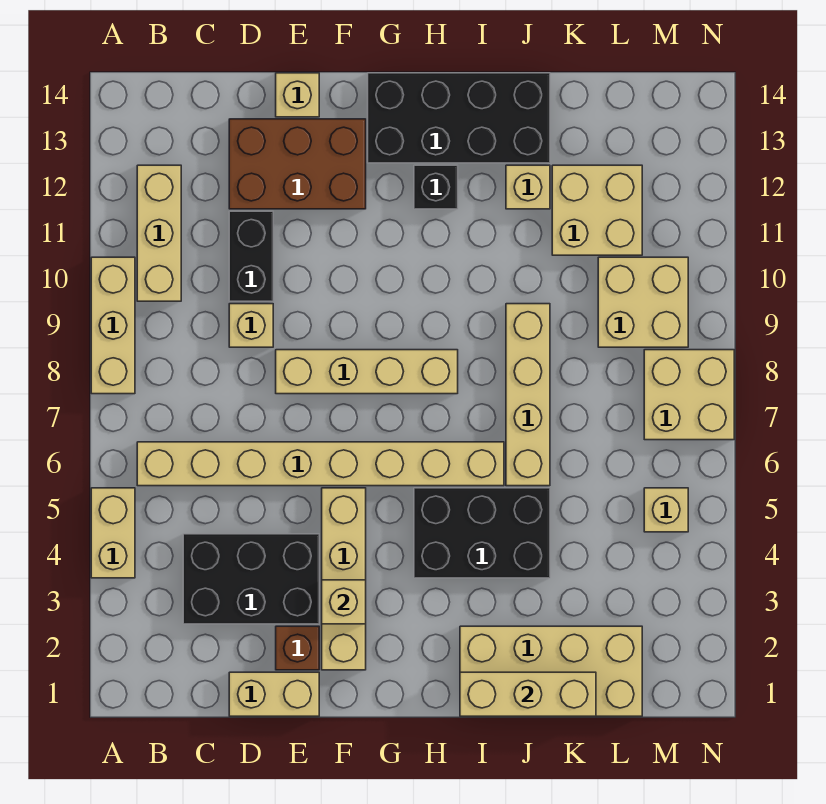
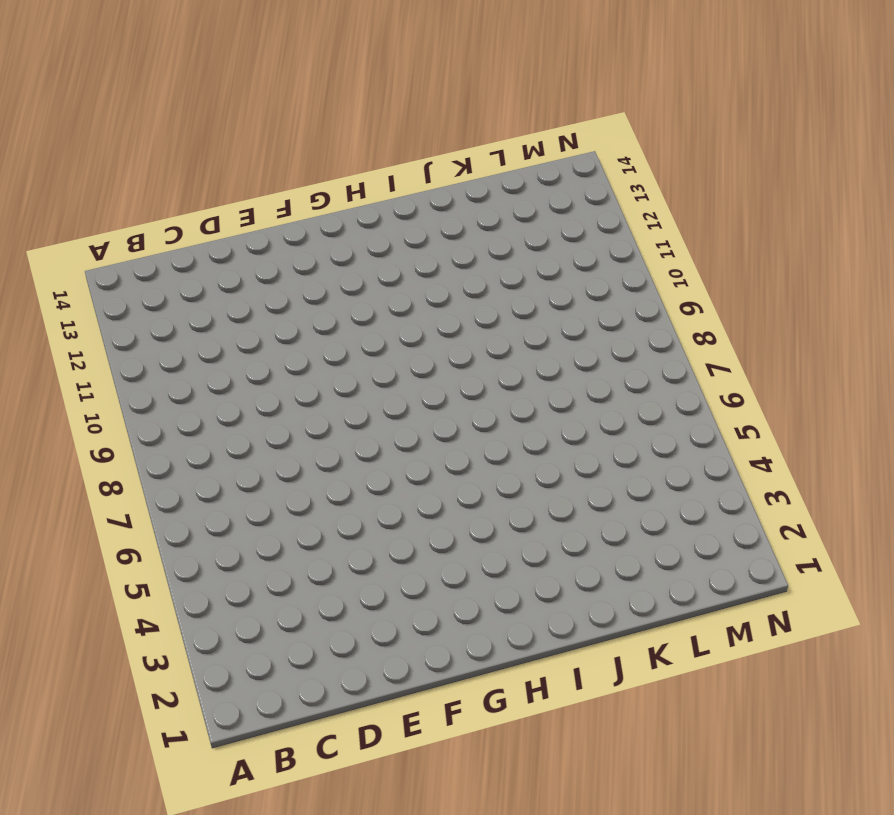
none -> tan 1x2 brick [91,488,135,578]
none -> tan 1x3 brick [91,257,135,394]
none -> tan 1x8 brick [137,442,504,486]

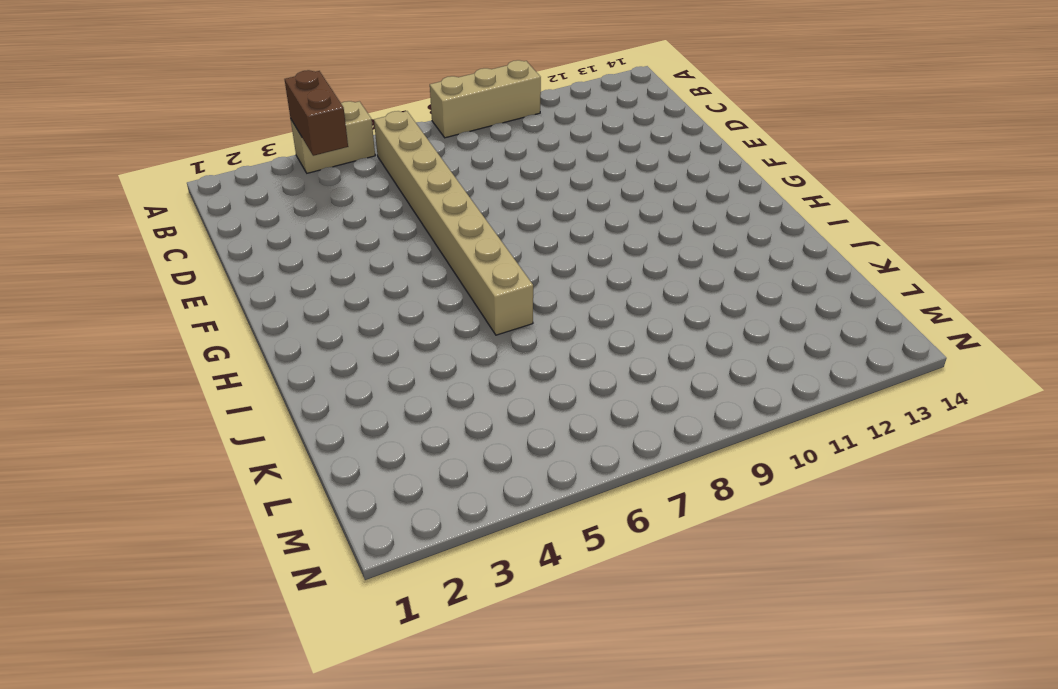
brown 1x2 brick [285,70,348,156] -> none
none -> tan 1x3 brick [137,165,181,301]
none -> black 2x3 brick [183,534,319,624]
none -> tan 1x2 brick [229,672,319,716]

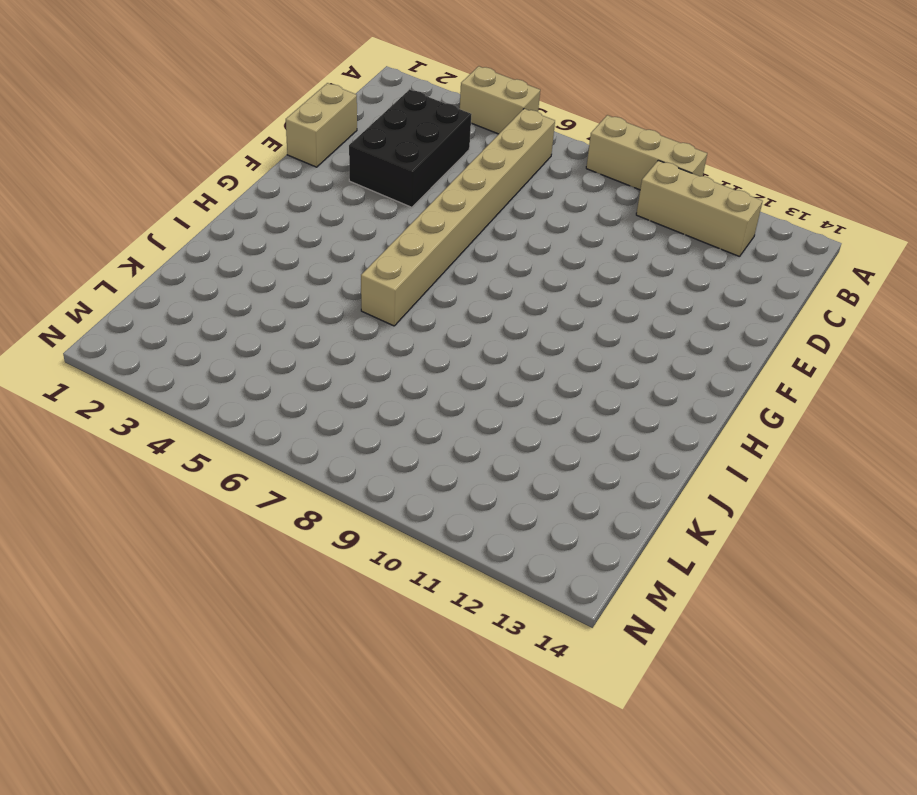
none -> tan 1x1 brick [229,304,273,347]
none -> black 1x2 brick [229,211,273,301]
none -> brown 2x3 brick [229,119,366,209]

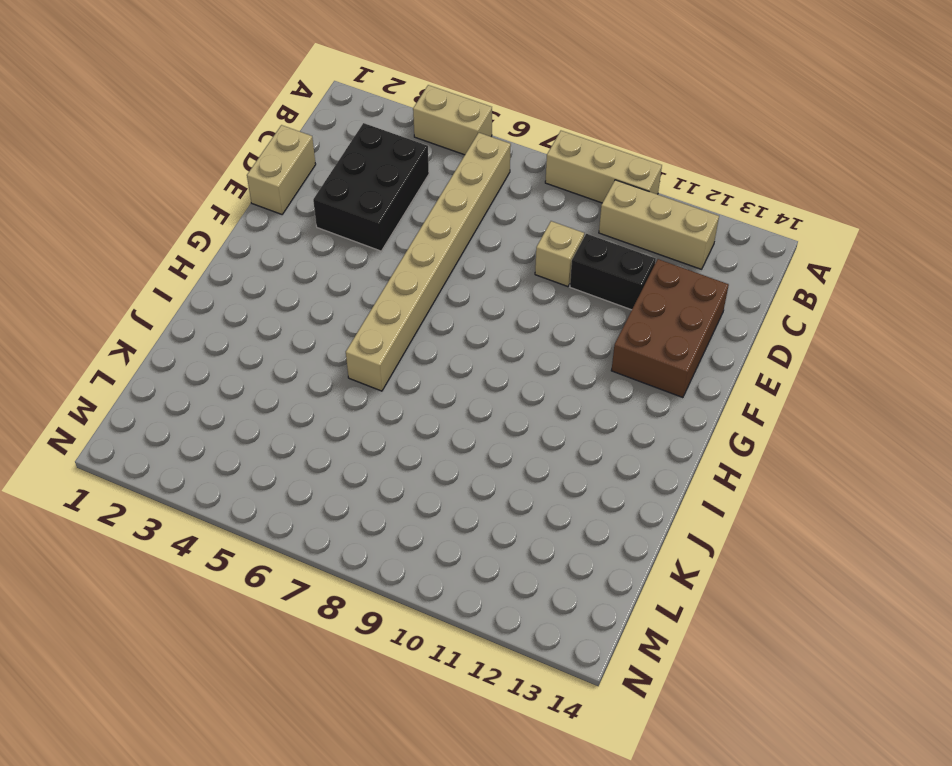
none -> brown 1x1 brick [276,626,319,670]
none -> tan 1x4 brick [276,350,458,394]
none -> tan 1x1 brick [276,73,319,117]

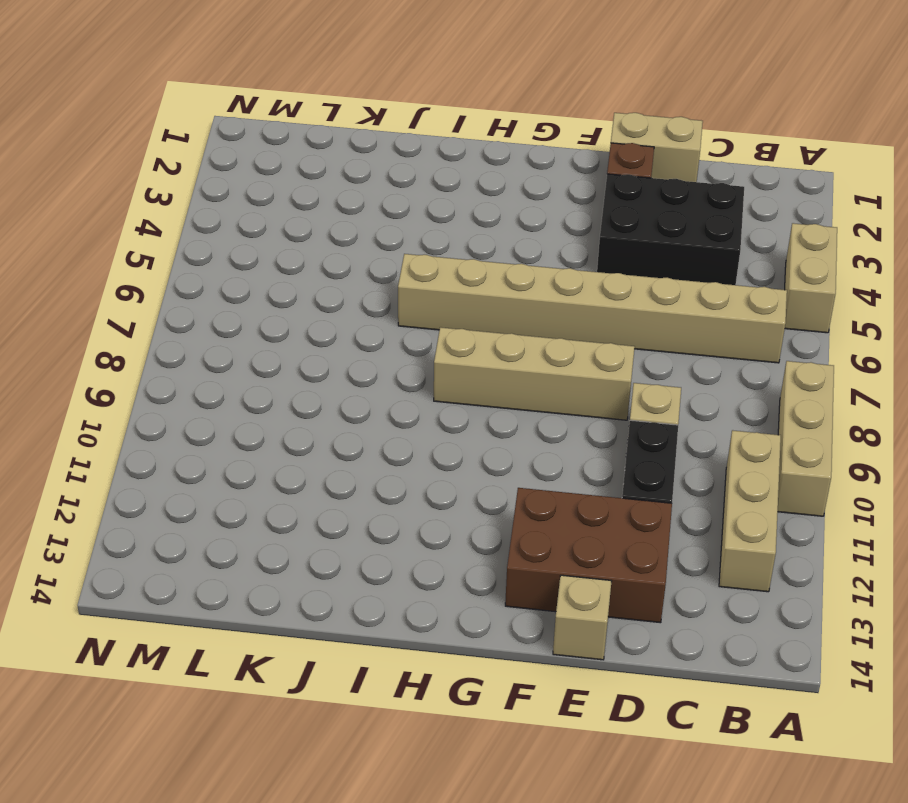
none -> tan 1x4 brick [322,488,366,670]
none -> black 2x4 brick [368,73,550,163]
none -> black 2x3 brick [414,488,550,578]

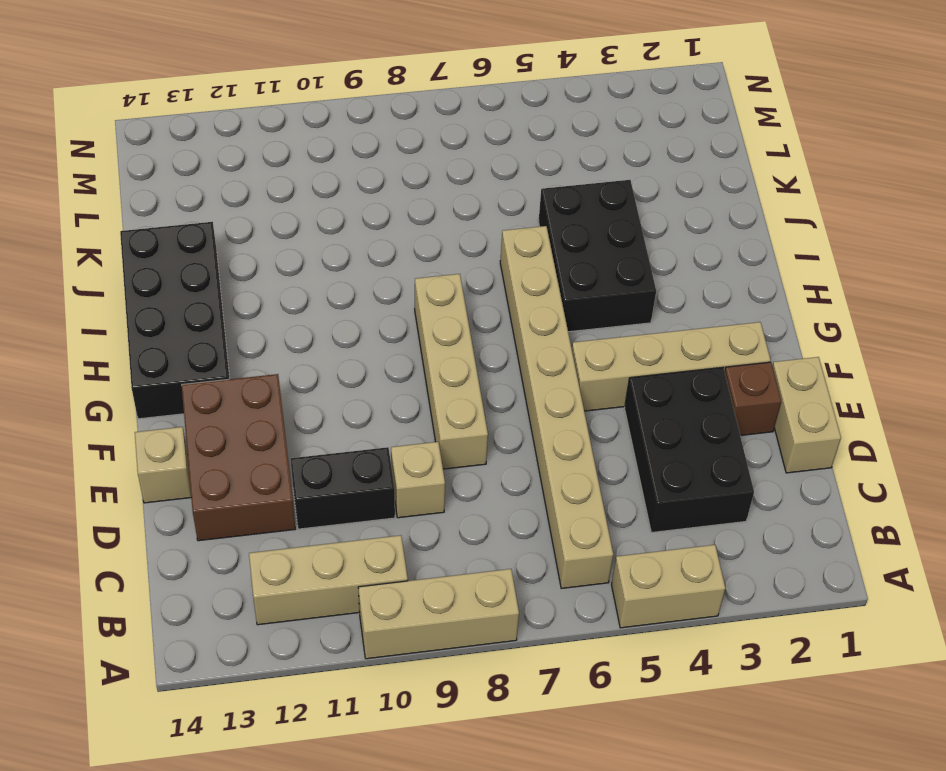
none -> black 1x1 brick [414,165,458,209]
none -> tan 2x4 brick [460,626,642,716]
none -> tan 1x4 brick [506,304,550,486]

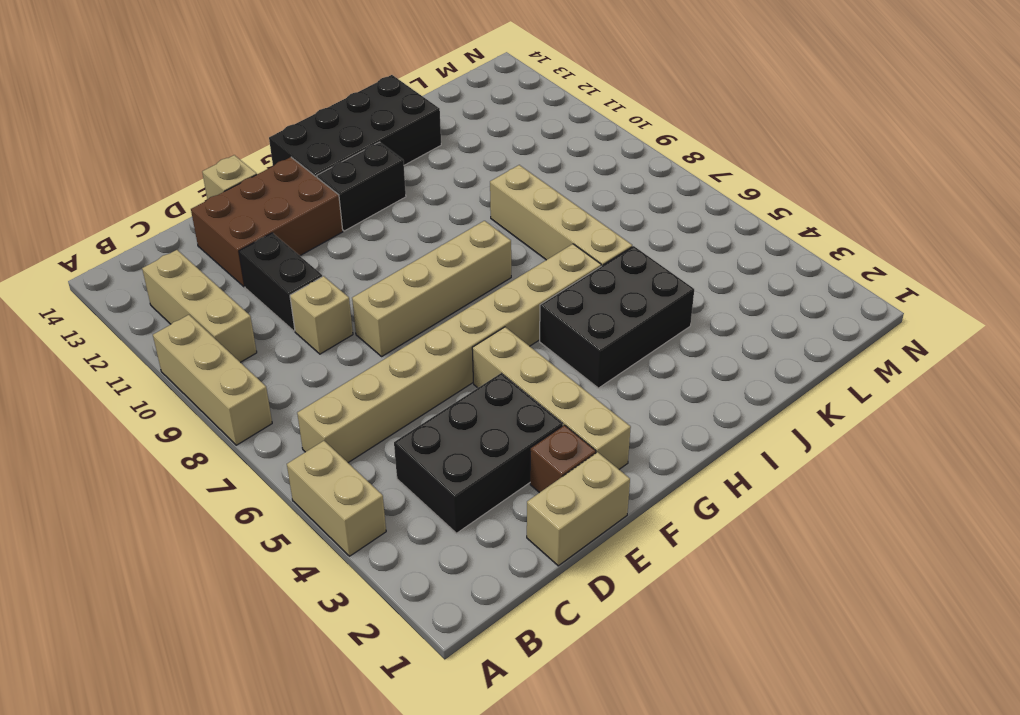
black 1x2 brick [317,142,406,231] -> black 1x1 brick [414,165,458,209]
none -> tan 2x4 brick [460,626,642,716]
none -> tan 1x1 brick [506,165,550,209]
none -> tan 2x2 brick [552,165,642,255]

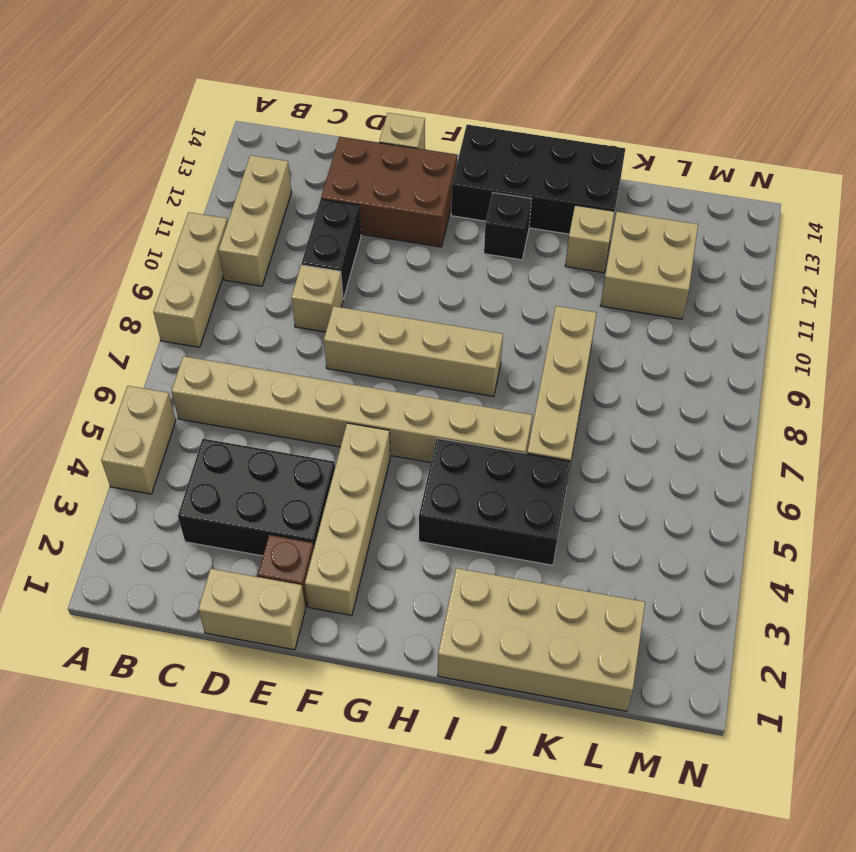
none -> tan 2x2 brick [598,257,688,347]
none -> tan 1x1 brick [644,488,688,532]
none -> tan 2x2 brick [644,350,734,440]

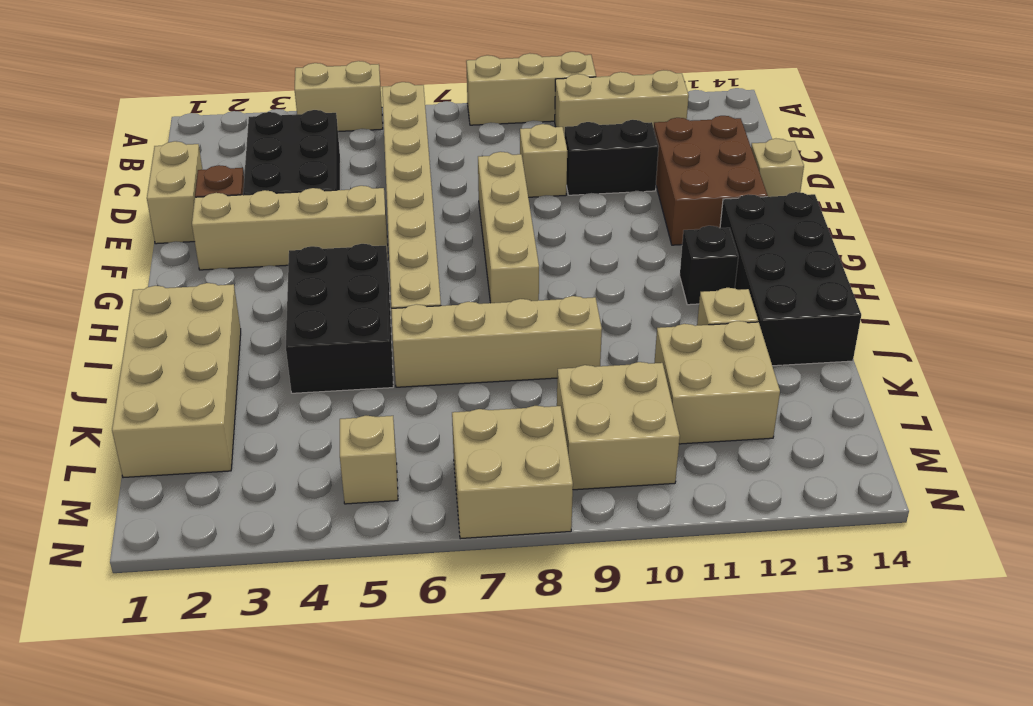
none -> tan 1x1 brick [322,580,366,624]
none -> tan 1x3 brick [460,672,596,716]

